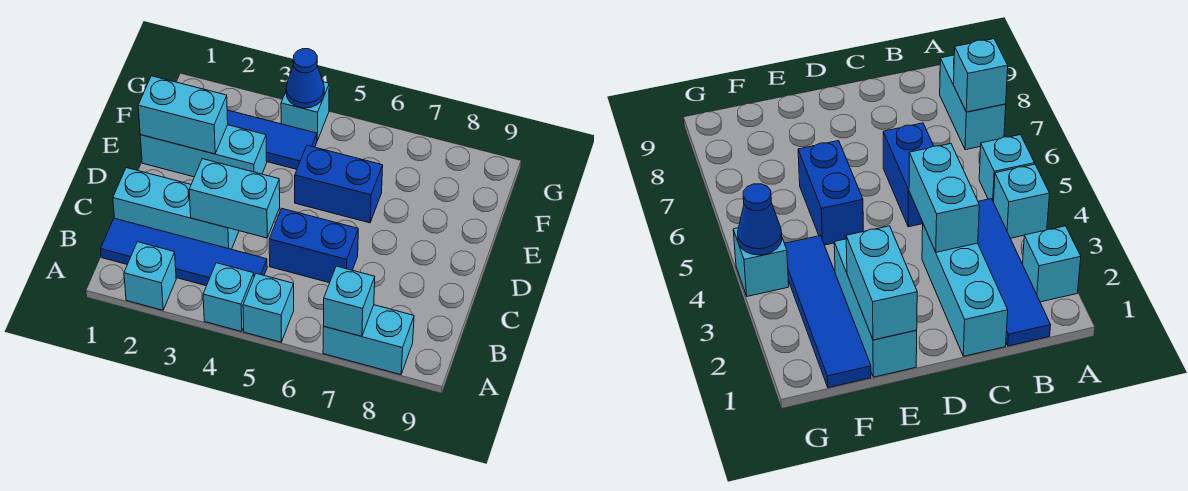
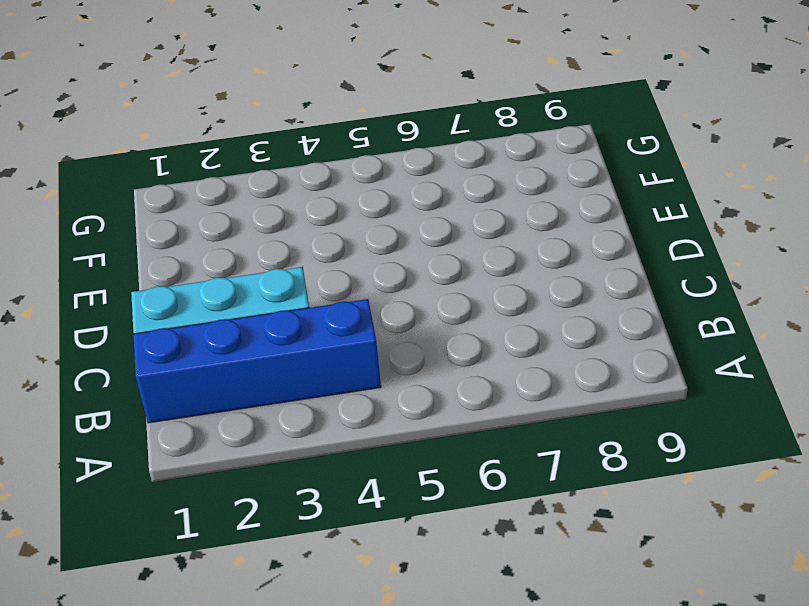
blue 1x4 brick [133,299,381,423] -> blue 1x4 tile [101,218,267,286]
none -> cyan 1x1 brick [124,242,176,310]
none -> cyan 1x1 brick [203,263,254,332]
none -> cyan 1x1 brick [243,273,294,342]

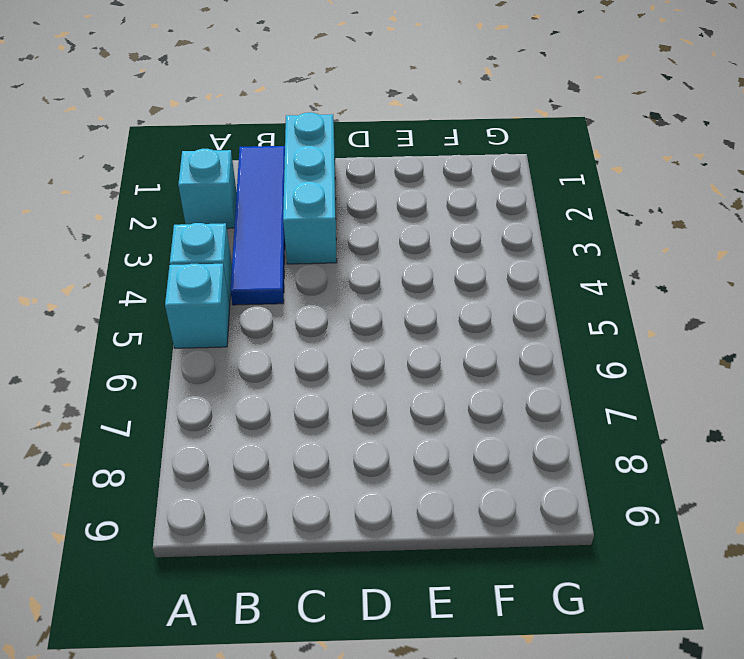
none -> cyan 1x2 brick [323,305,414,375]
none -> blue 1x2 brick [269,209,358,283]
none -> cyan 1x3 brick [140,125,267,177]

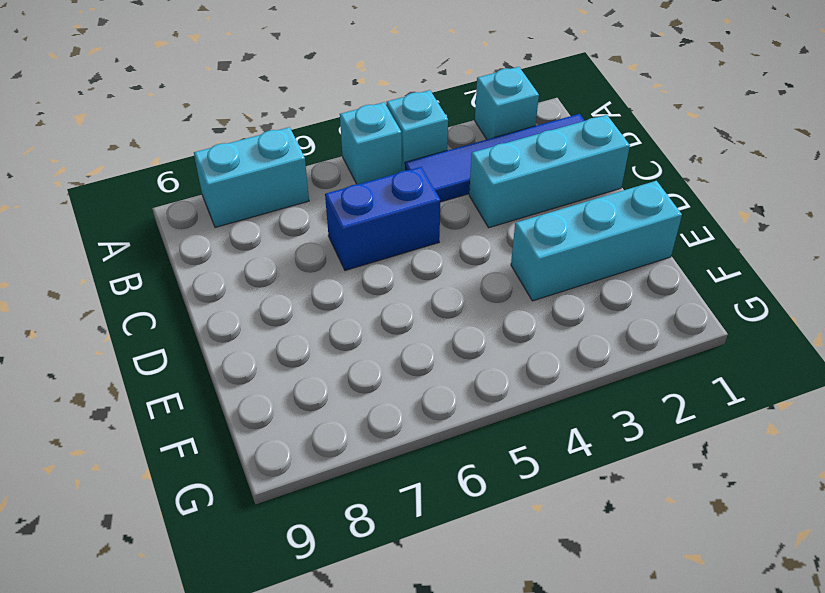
none -> blue 1x2 brick [295,145,383,223]
none -> blue 1x4 tile [227,110,317,169]
none -> cyan 1x1 brick [281,82,329,140]

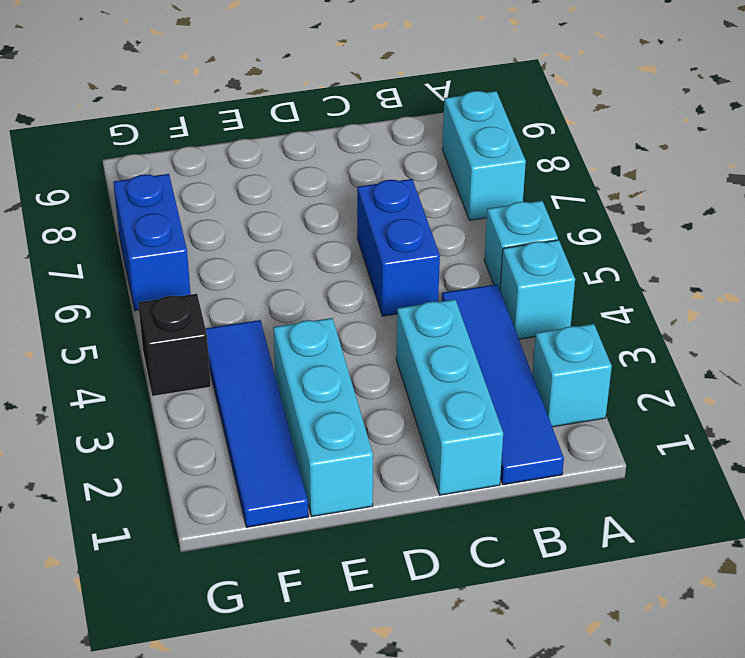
black 1x1 brick [138,294,211,396] -> cyan 1x1 brick [281,82,329,140]
blue 1x2 brick [113,174,191,311] -> blue 1x2 brick moved to [295,145,383,223]
none -> cyan 1x1 brick [323,266,375,336]
none -> cyan 1x2 brick [189,159,280,238]
none -> cyan 1x2 brick [138,76,228,154]

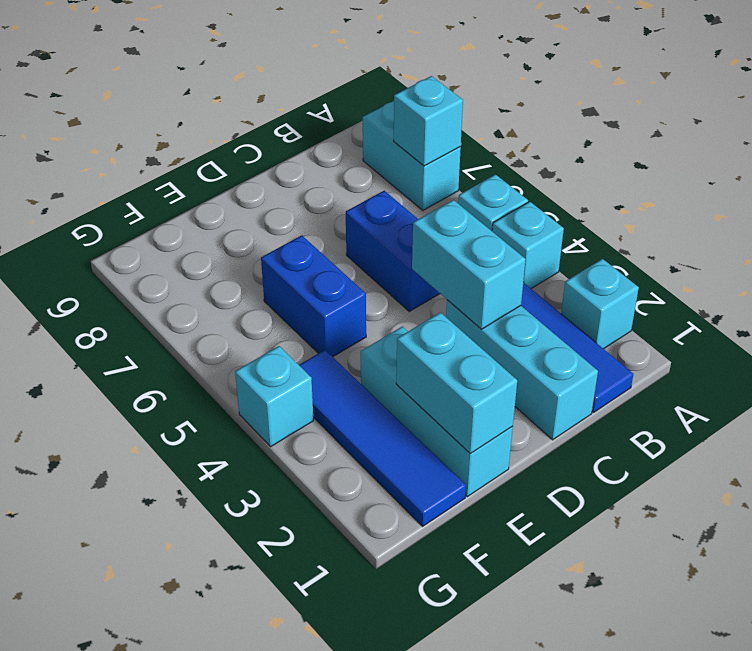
none -> blue 1x1 cone [286,49,324,108]

